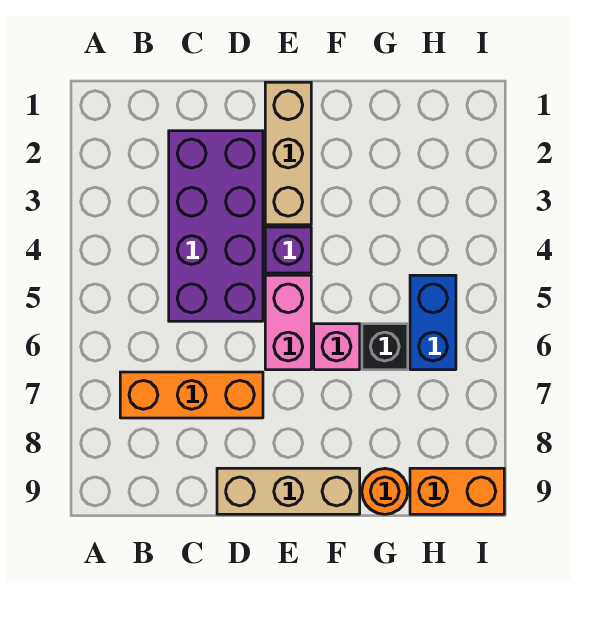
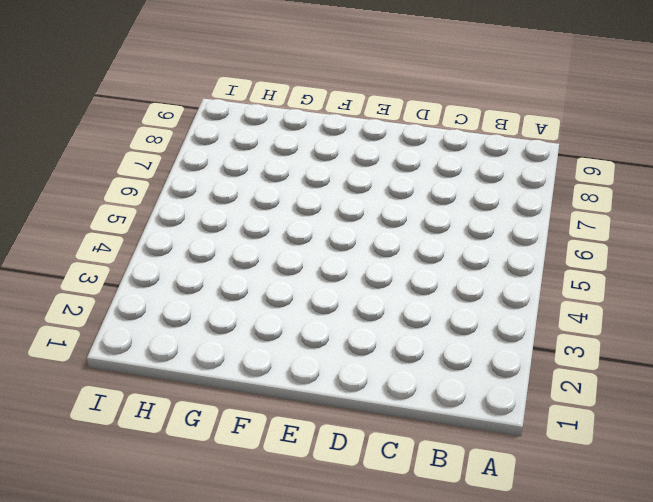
none -> orange 1x3 brick [120,372,263,418]
none -> purple 2x4 brick [169,131,263,321]

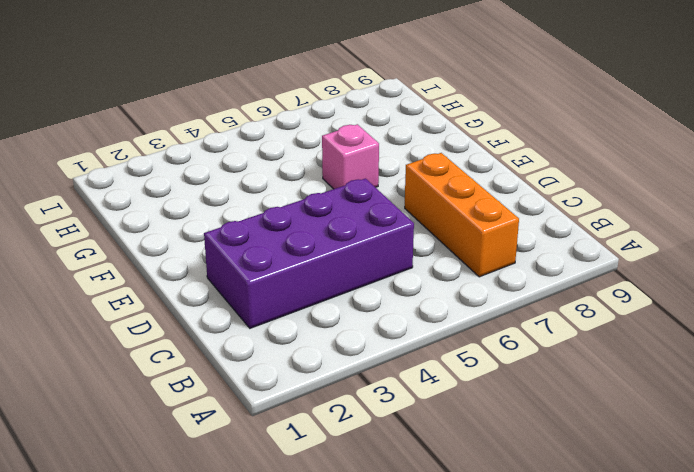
none -> tan 1x3 brick [217,468,360,514]
none -> tan 1x3 brick [265,82,311,225]

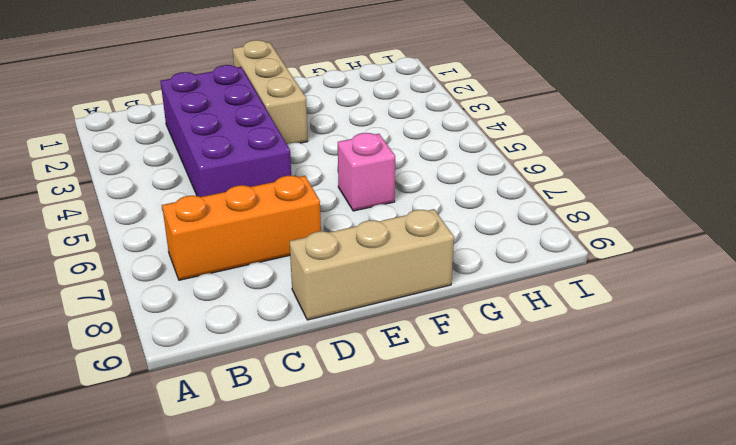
none -> purple 1x1 brick [265,227,311,273]
none -> pink 1x2 brick [265,275,311,370]

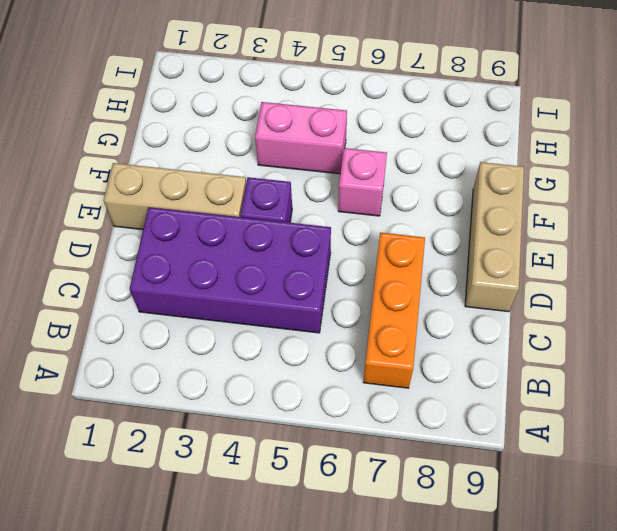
pink 1x2 brick [255,102,347,174] -> pink 1x2 brick moved to [265,275,311,370]
none -> black 1x1 brick [362,324,408,370]
none -> orange 1x1 round brick [362,469,408,514]

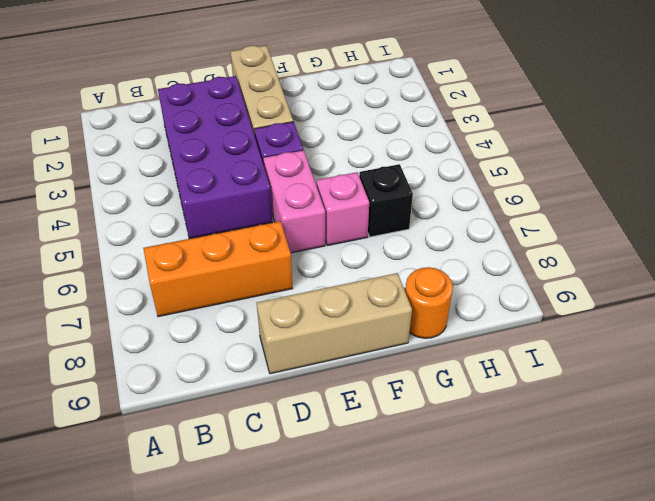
none -> blue 1x2 brick [410,275,456,370]
none -> orange 1x2 brick [410,468,504,514]

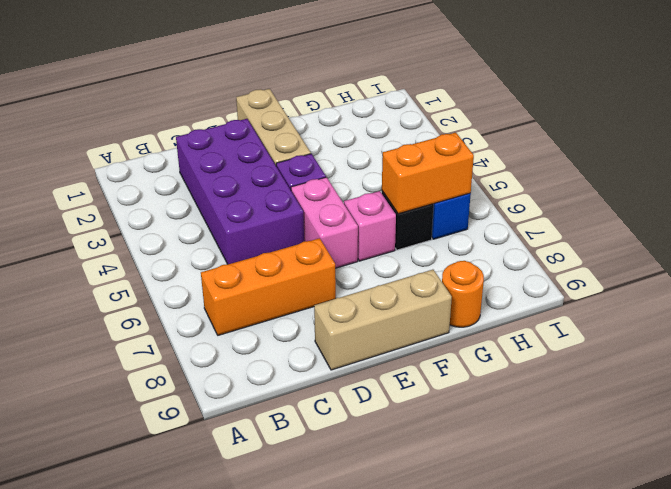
orange 1x2 brick [382,133,474,214] -> orange 1x2 brick moved to [410,468,504,514]

